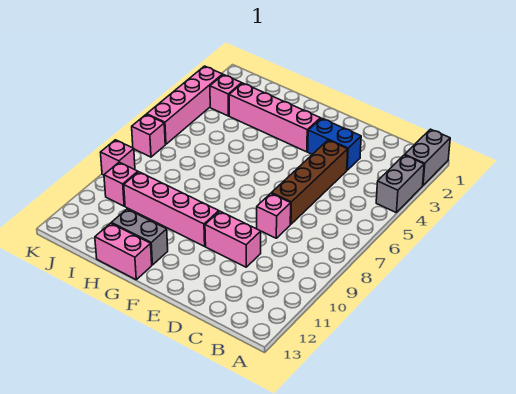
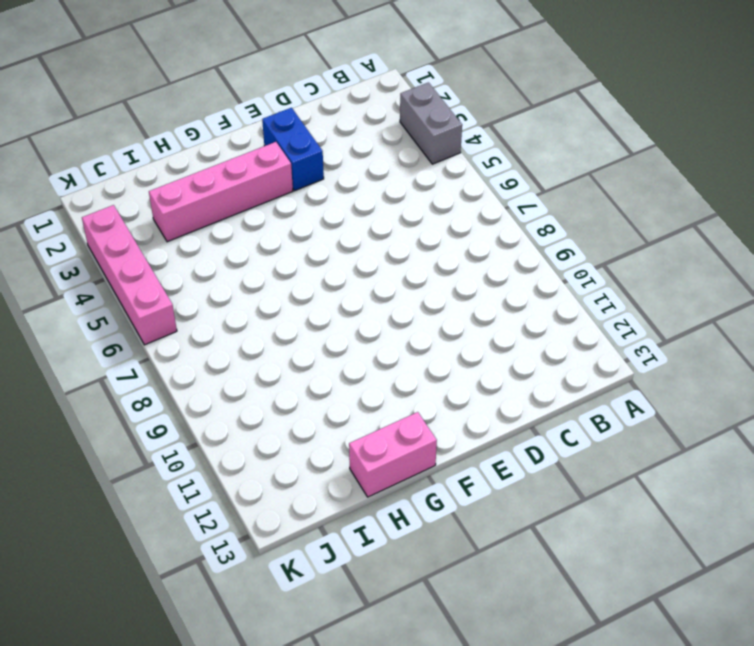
blue 1x2 brick [262,108,324,191] -> blue 1x2 brick turned to [308,118,361,170]
none -> grey 1x2 brick [405,129,450,185]
none -> brown 1x4 brick [271,140,348,224]
none -> pink 1x1 brick [257,193,291,238]

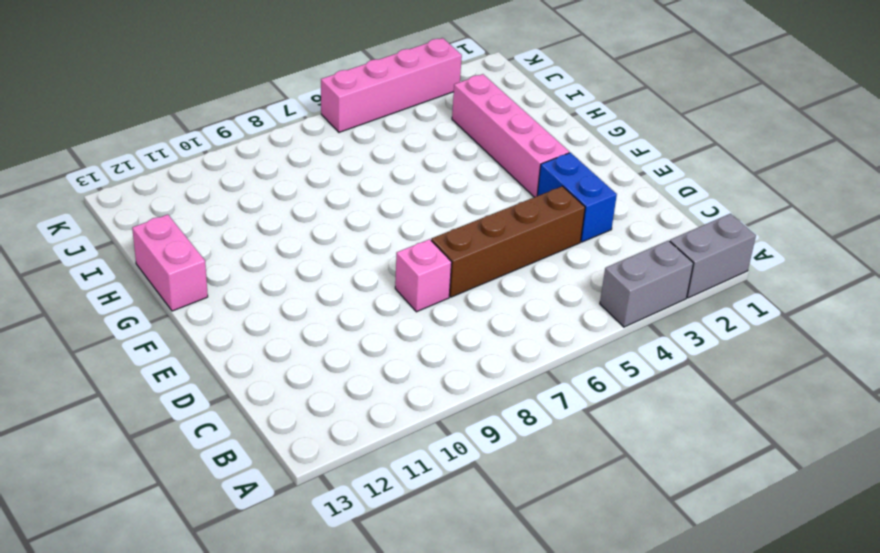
none -> pink 1x2 brick [205,211,261,267]
none -> pink 1x4 brick [124,172,219,246]
none -> grey 1x2 brick [111,209,168,265]

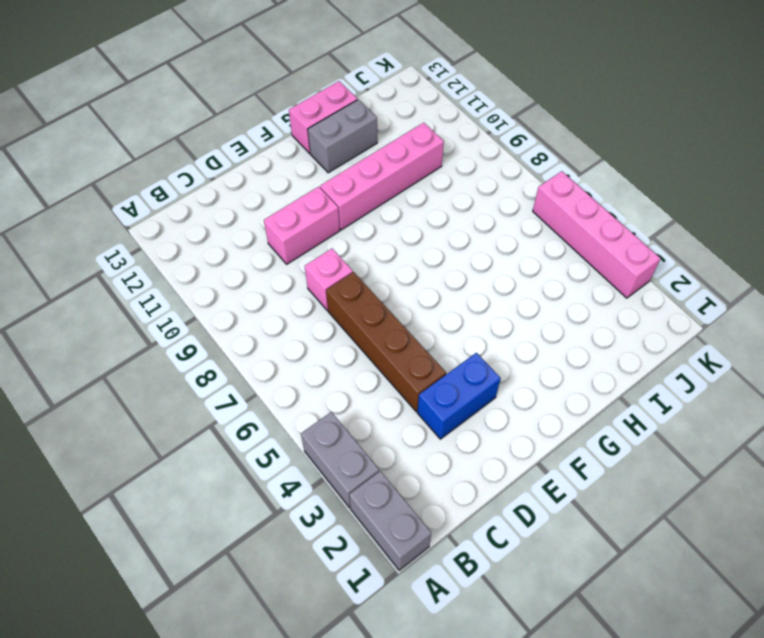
none -> pink 1x4 brick [229,83,320,152]
none -> pink 1x1 brick [210,75,242,116]
none -> pink 1x1 brick [104,162,138,206]

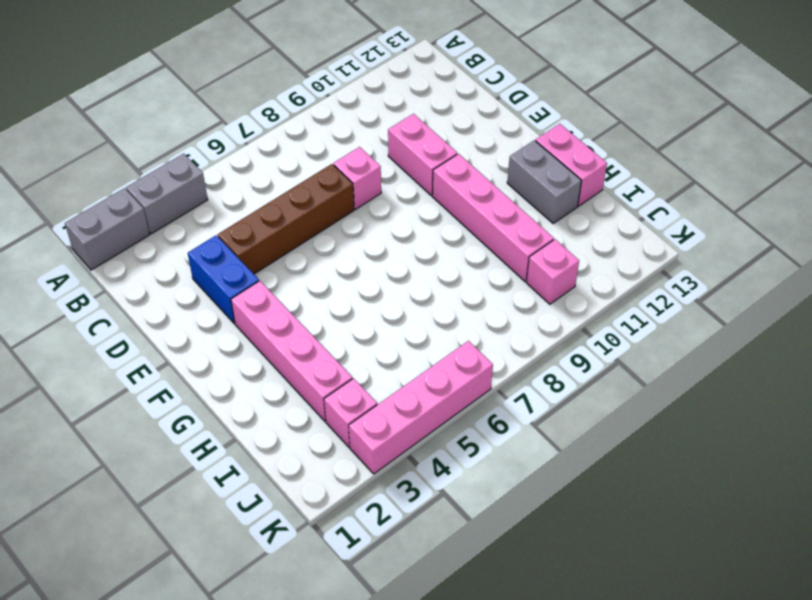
none -> pink 1x1 brick [132,114,165,157]
none -> pink 1x1 brick [100,140,135,175]

